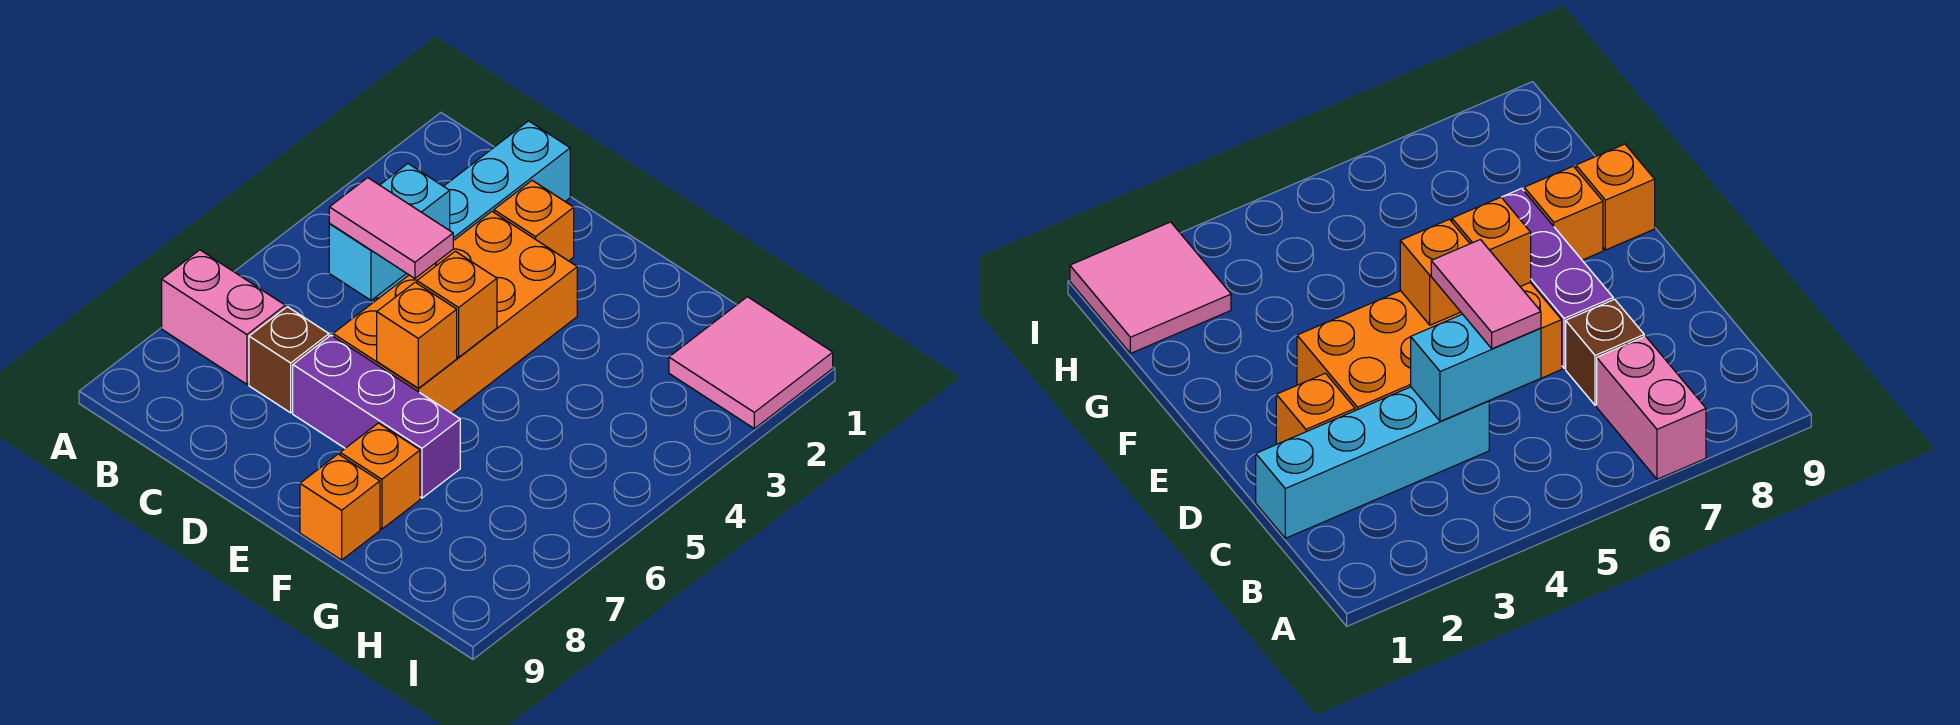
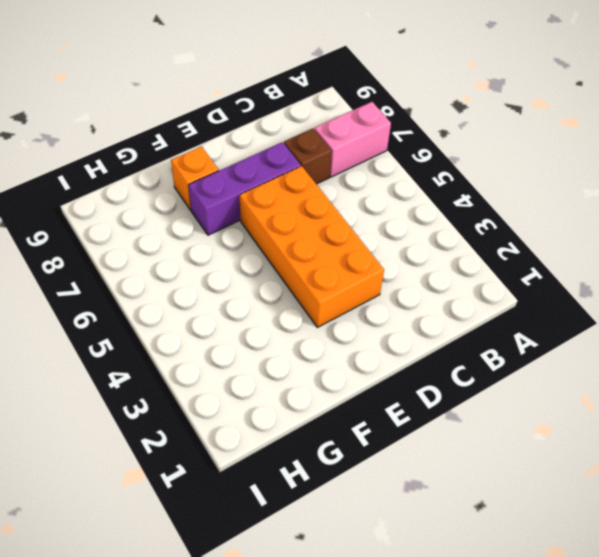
none -> cyan 1x4 brick [376,121,570,299]
none -> orange 1x1 brick [494,180,574,261]
none -> orange 1x1 brick [300,454,380,560]

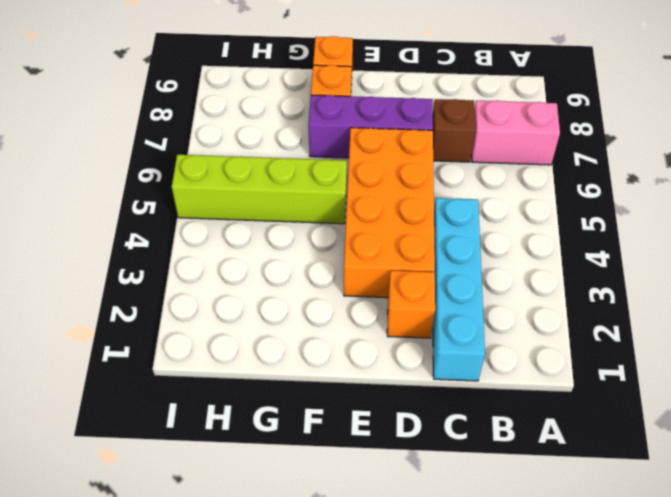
lime 1x4 brick [172,155,347,224] -> none
none -> pink 2x2 tile [669,297,833,428]
none -> cyan 1x2 brick [329,164,450,300]
none -> orange 1x1 brick [417,251,497,357]

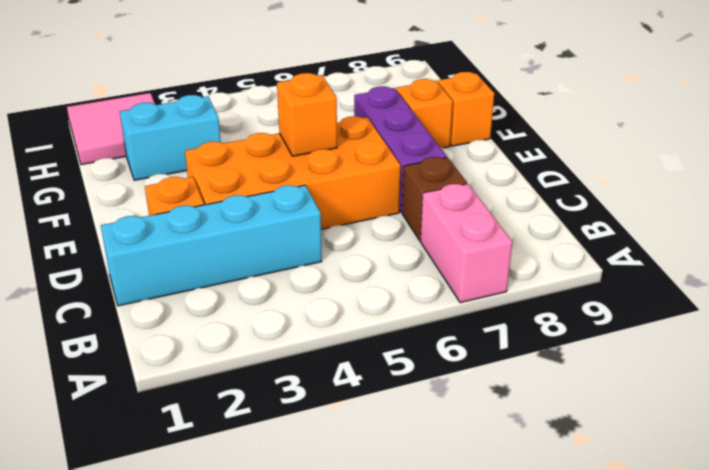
cyan 1x2 brick [120,95,221,180] -> cyan 1x2 brick moved to [329,164,450,300]
none -> orange 1x1 brick [377,282,457,388]
none -> pink 1x2 tile [329,178,453,278]

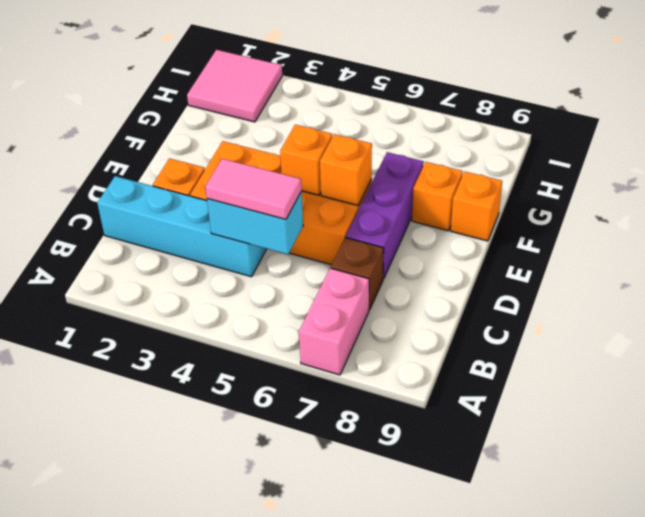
pink 1x2 tile [205,159,302,219] -> pink 1x2 tile turned to [329,178,453,278]

